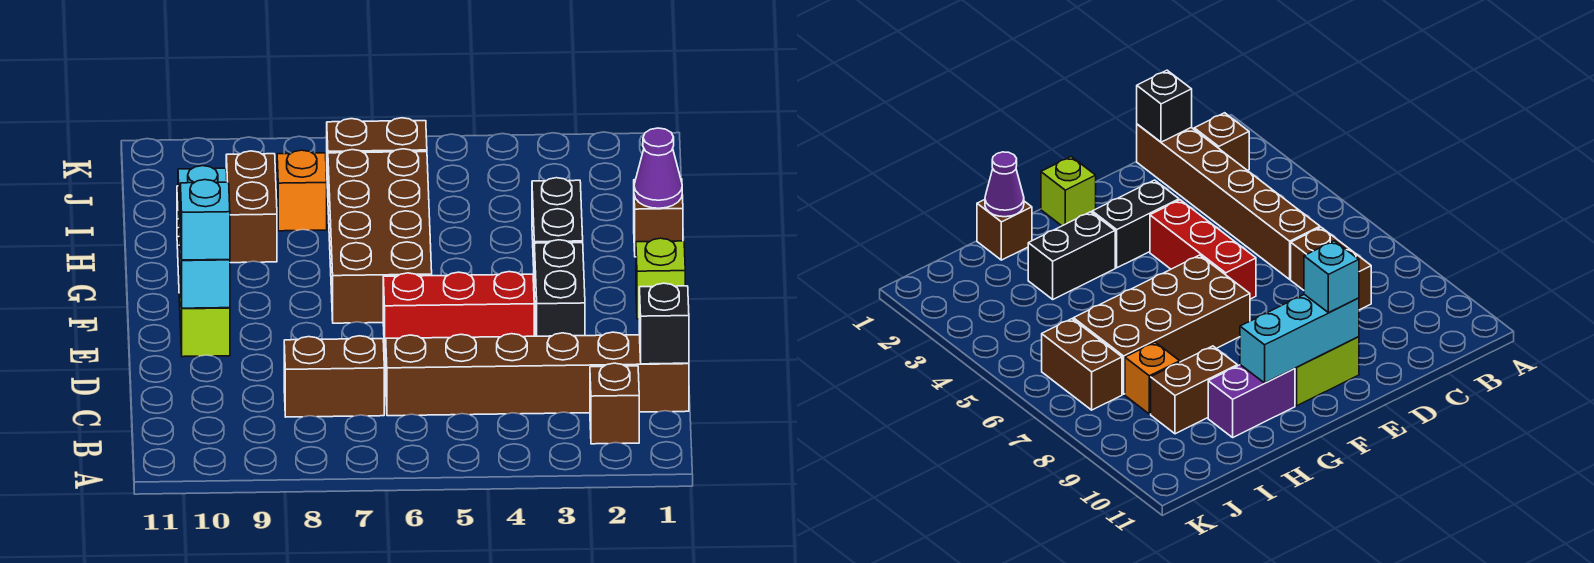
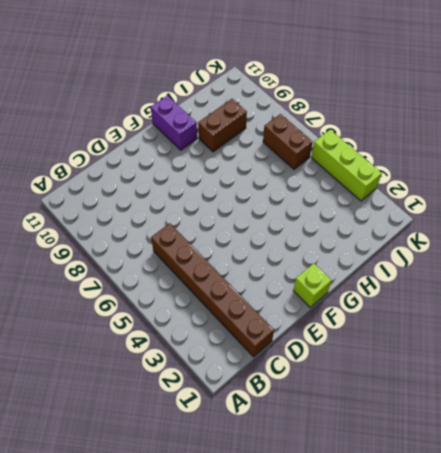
purple 1x2 brick [151,96,197,150] -> purple 1x2 brick turned to [1208,365,1295,437]
lime 1x3 brick [311,130,382,201] -> none
none -> brown 1x1 brick [590,363,639,444]
none -> brown 1x2 brick [284,336,384,417]
none -> black 1x2 brick [534,240,585,336]

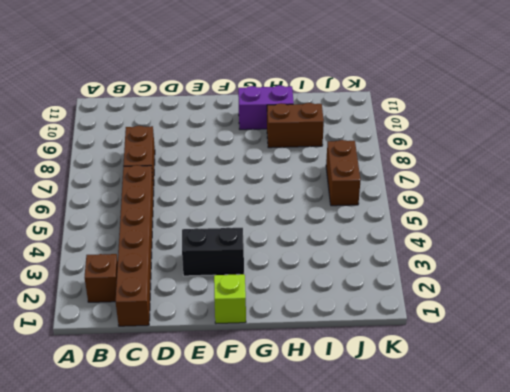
none -> red 1x3 brick [383,272,534,354]
none -> lime 1x2 brick [179,254,230,357]
none -> brown 2x4 brick [328,149,432,323]

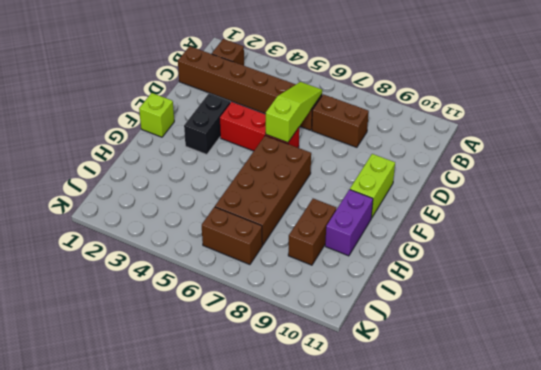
lime 1x3 slope [266,82,322,143] -> none
none -> black 1x2 brick [532,178,583,266]
none -> brown 1x1 brick [634,179,683,257]
none -> orange 1x1 brick [277,150,327,231]

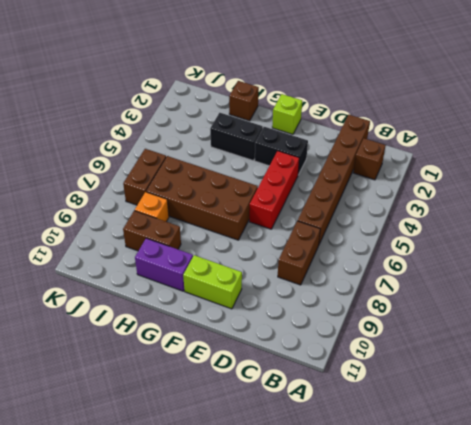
none -> black 1x1 brick [639,283,689,364]
none -> cyan 1x3 brick [178,166,230,308]
none -> purple 1x1 cone [634,128,682,208]

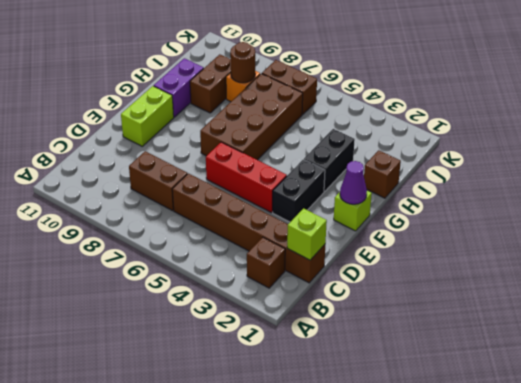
lime 1x1 brick [287,208,327,260] -> black 1x1 brick [639,283,689,364]
purple 1x1 cone [340,161,367,204] -> purple 1x1 cone moved to [634,128,682,208]
brown 1x1 round brick [230,42,255,83] -> none
none -> cyan 1x3 brick [178,166,230,308]
none -> cyan 1x1 brick [180,180,230,260]

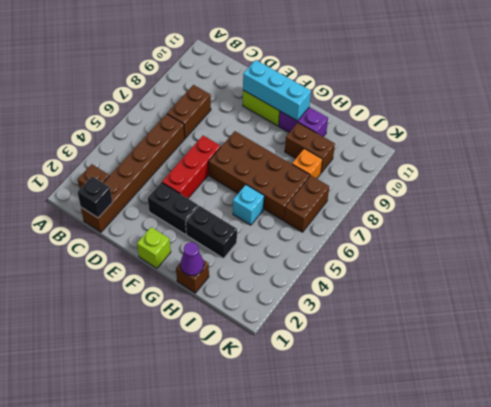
cyan 1x1 brick [233,185,264,225] -> cyan 1x1 brick moved to [180,180,230,260]

